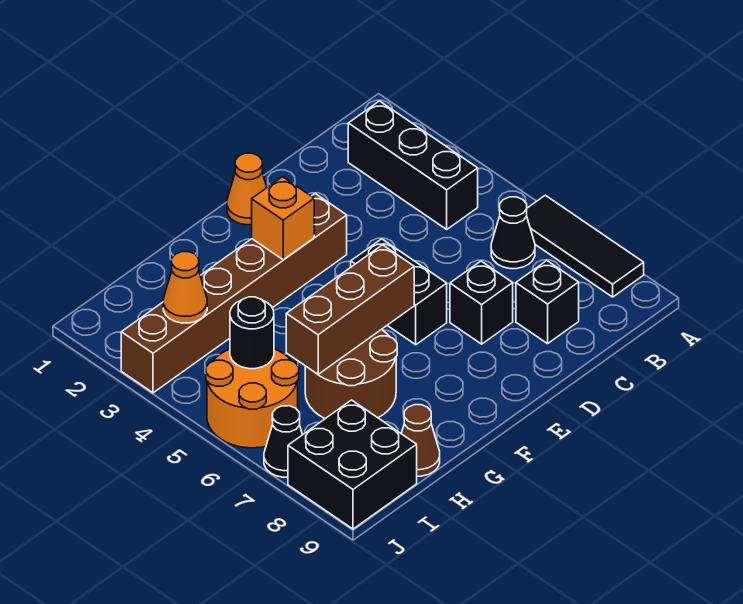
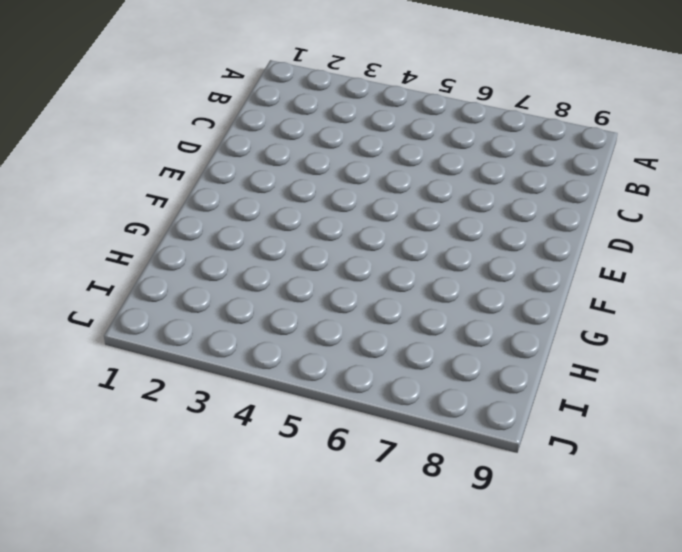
none -> black 1x3 tile [527,195,644,297]
none -> black 1x3 brick [348,101,478,229]
none -> black 1x1 cone [491,197,535,269]

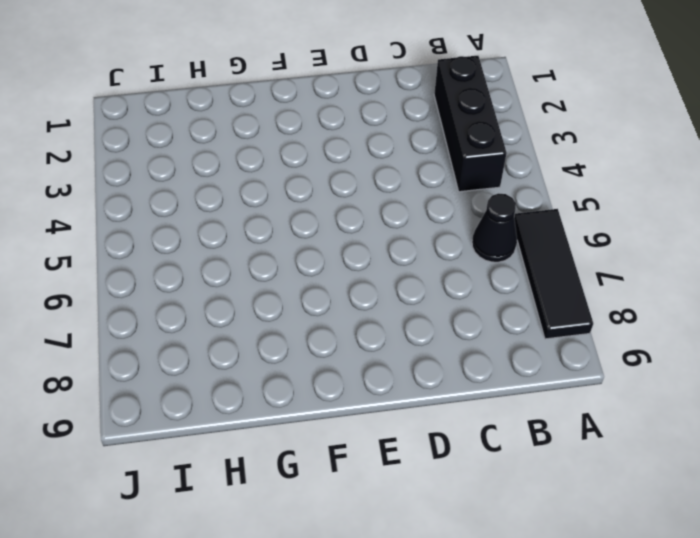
none -> black 1x1 brick [516,261,579,344]
none -> black 1x1 brick [450,261,513,344]
none -> orange 1x1 cone [227,153,267,225]

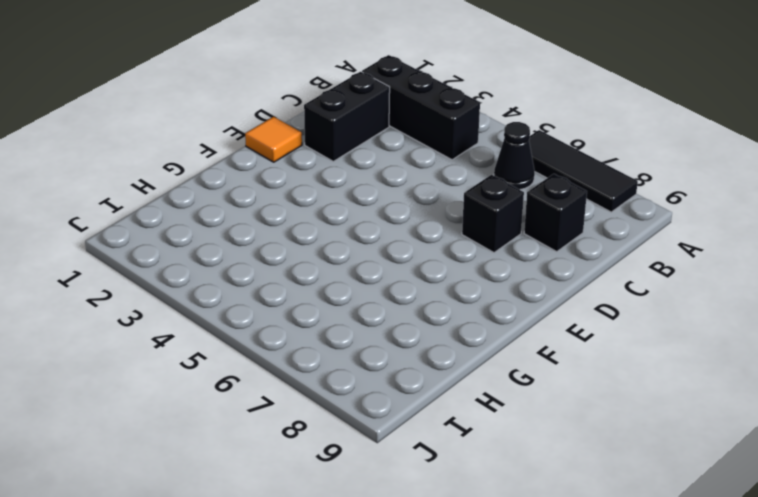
black 1x2 brick [304,72,390,161] -> black 1x2 brick turned to [351,239,447,345]
orange 1x1 tile [245,117,302,162] -> orange 1x1 cone [227,153,267,225]
none -> brown 1x6 brick [121,194,347,393]
none -> brown 2x2 round brick [305,330,397,419]
none -> brown 1x1 cone [401,405,440,476]

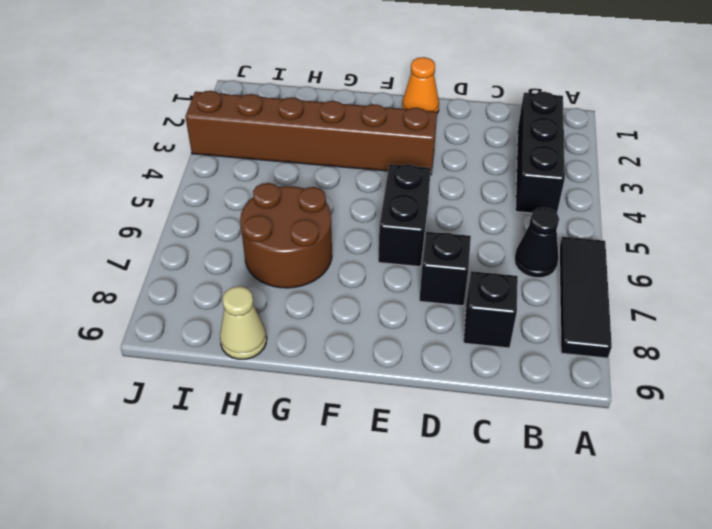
tan 1x1 cone [220,286,267,359] -> brown 1x1 cone [401,405,440,476]
none -> orange 2x2 round brick [206,349,299,448]
none -> black 2x2 brick [288,400,417,529]
none -> black 1x1 cone [264,406,302,477]

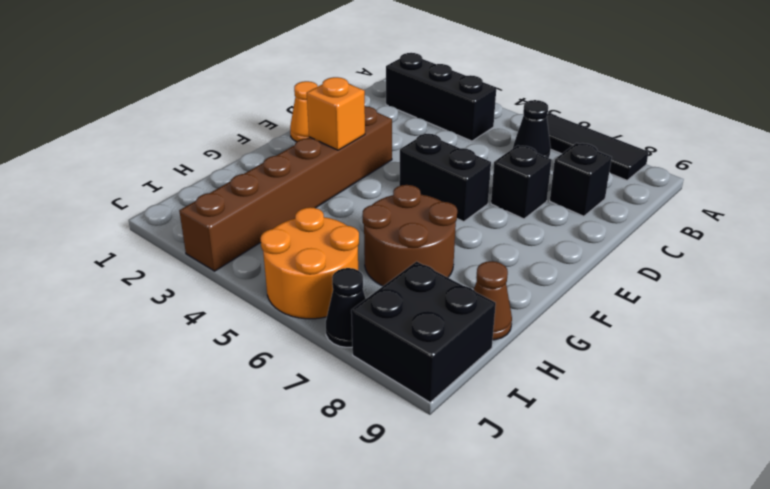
none -> brown 1x3 brick [286,245,414,374]
none -> orange 1x1 cone [163,252,207,323]
none -> black 1x1 round brick [230,297,274,369]

